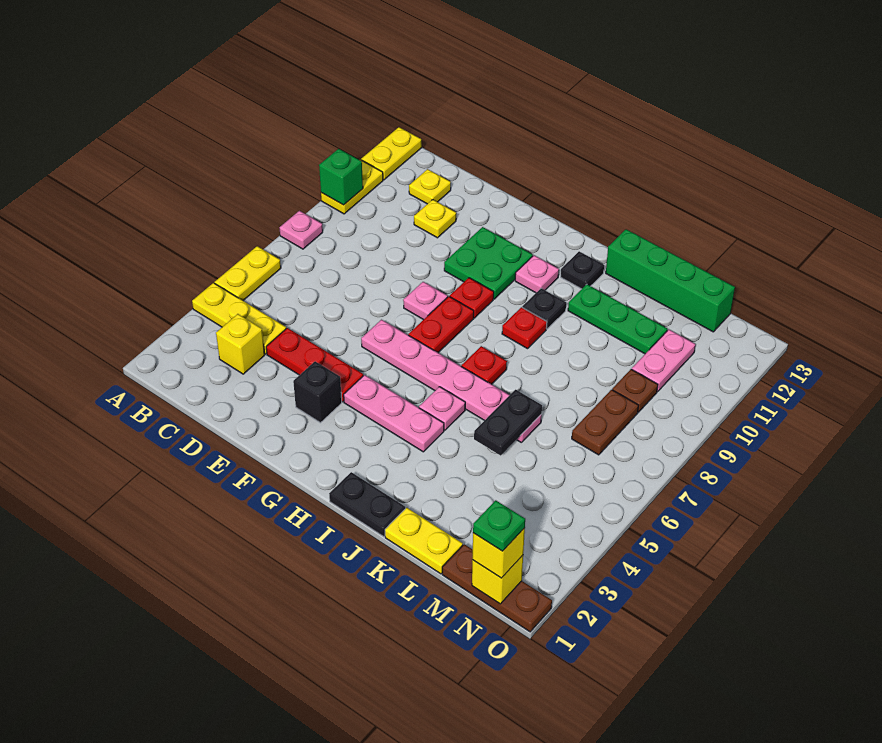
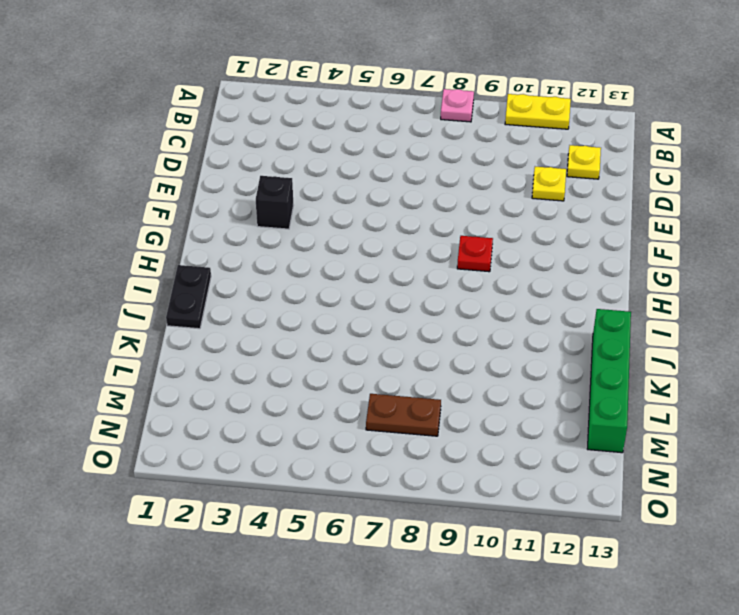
none -> yellow 1x3 plate [192,283,286,354]
none -> yellow 1x2 plate [215,246,281,300]
none -> yellow 1x2 plate [361,127,422,180]
none -> yellow 1x1 brick [216,314,265,374]

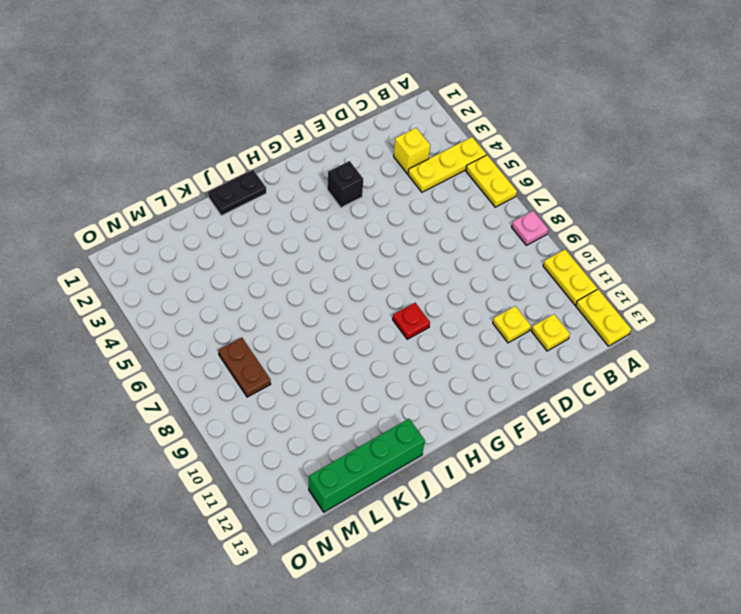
none -> red 1x3 plate [266,328,363,402]
none -> pink 1x6 plate [361,320,542,442]
none -> pink 1x1 plate [403,282,448,320]
none -> green 2x2 plate [444,227,533,299]

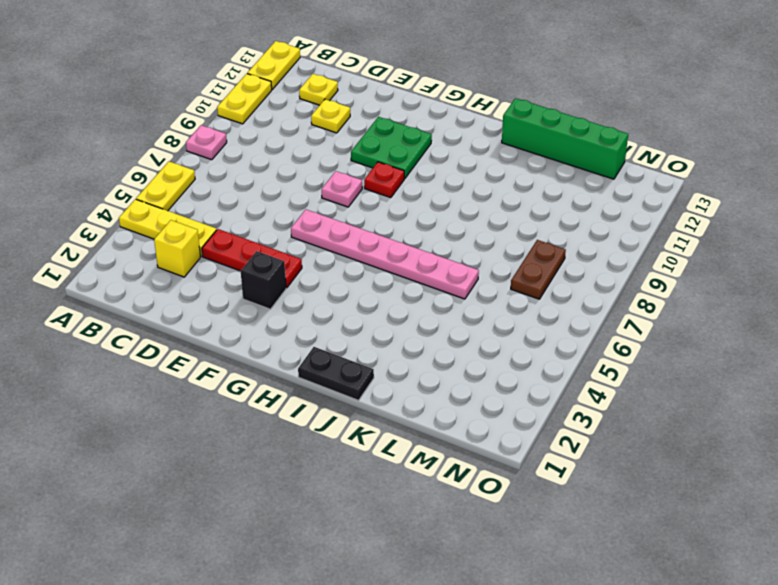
none -> pink 1x3 plate [344,375,444,452]
none -> red 1x2 plate [408,296,474,353]
none -> pink 1x1 plate [515,255,559,293]
none -> pink 1x1 plate [419,387,465,430]

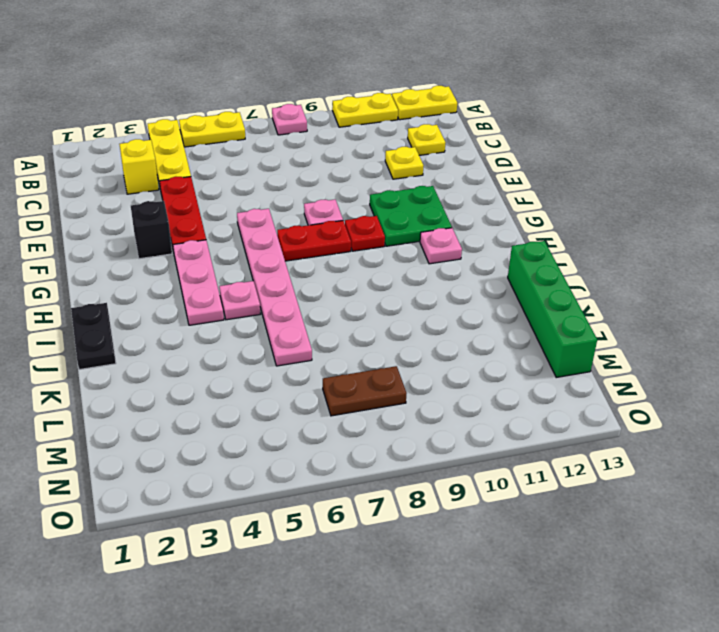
none -> red 1x1 plate [461,346,507,384]
none -> red 1x1 plate [502,307,547,349]
none -> black 1x1 plate [522,288,566,329]
none -> black 1x1 plate [561,251,604,289]

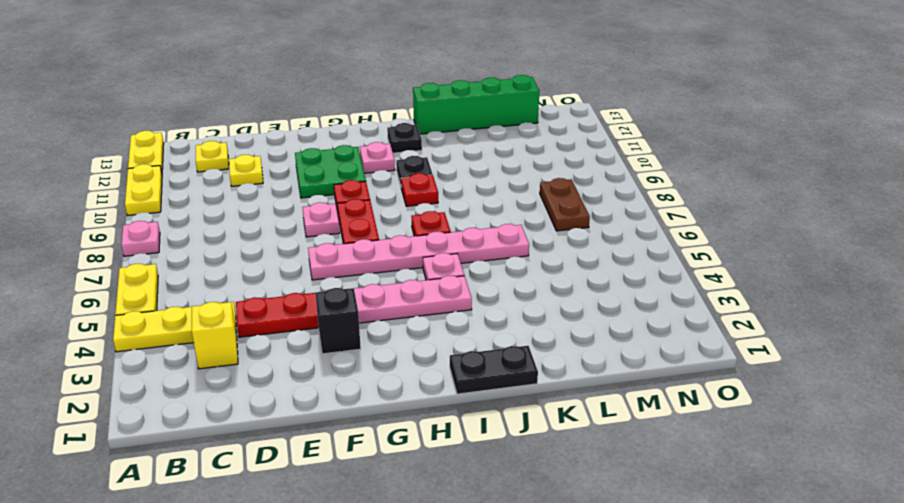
none -> green 1x3 plate [568,284,667,354]
none -> yellow 1x2 plate [385,508,463,574]
none -> brown 1x3 plate [442,544,552,632]
none -> brown 1x1 plate [612,369,658,412]

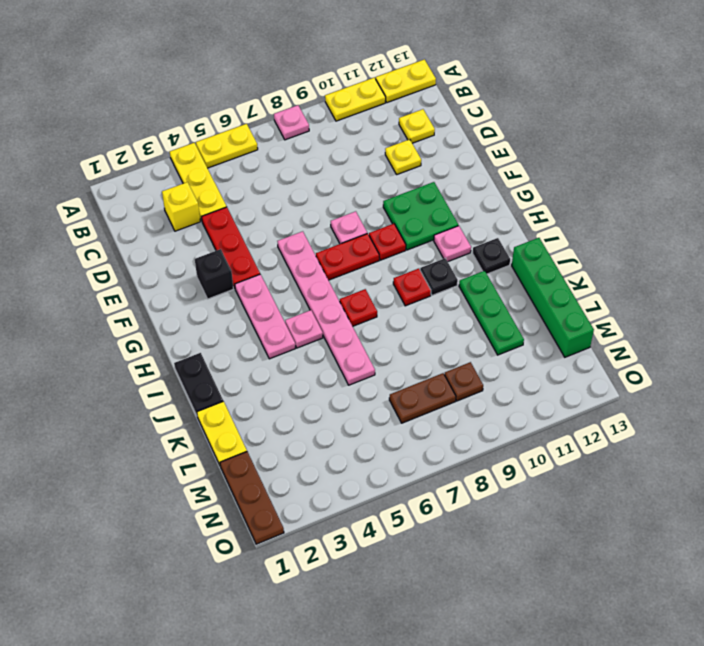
none -> pink 1x2 plate [632,330,696,392]
none -> green 1x1 brick [319,149,363,205]
none -> black 1x2 plate [474,390,542,455]
none -> yellow 1x1 brick [472,555,523,604]

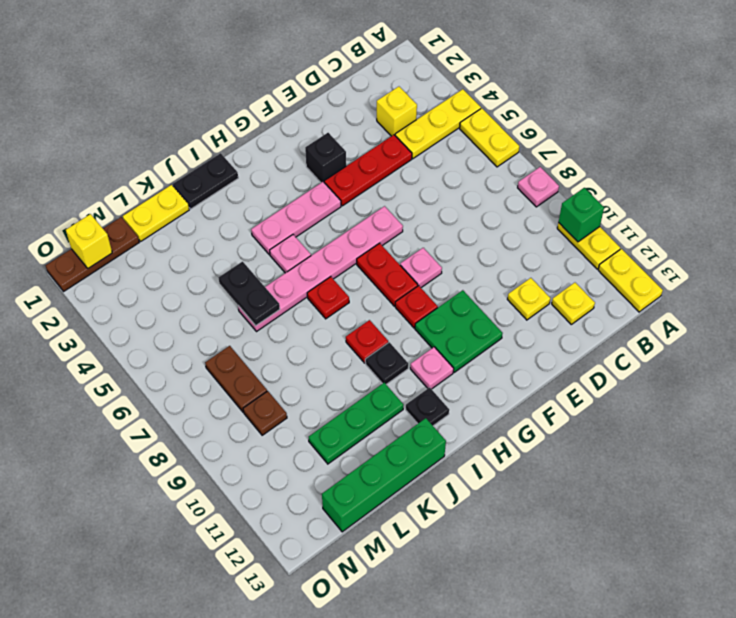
none -> pink 1x2 plate [632,330,696,392]
none -> yellow 1x1 brick [472,528,525,578]
none -> green 1x1 plate [473,500,525,551]

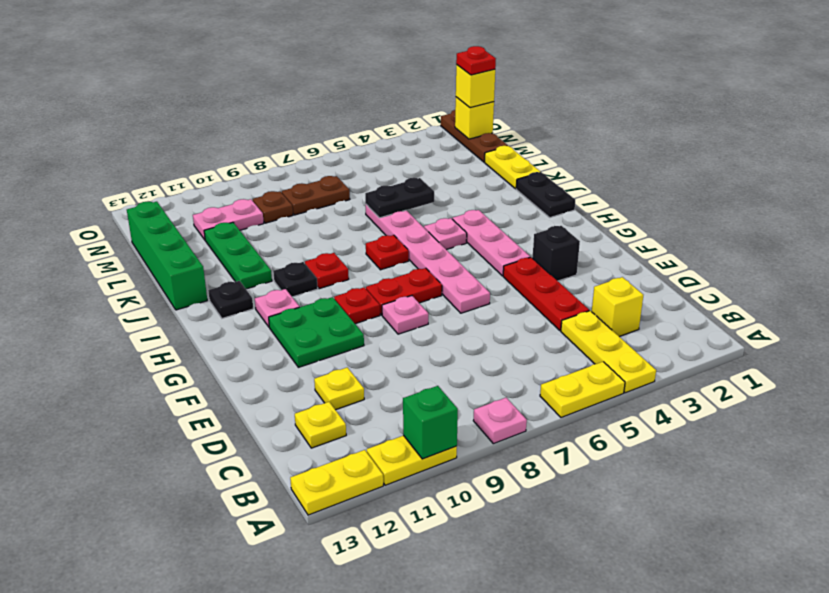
red 1x1 plate [456,46,496,75] -> green 1x1 plate [473,500,525,551]

